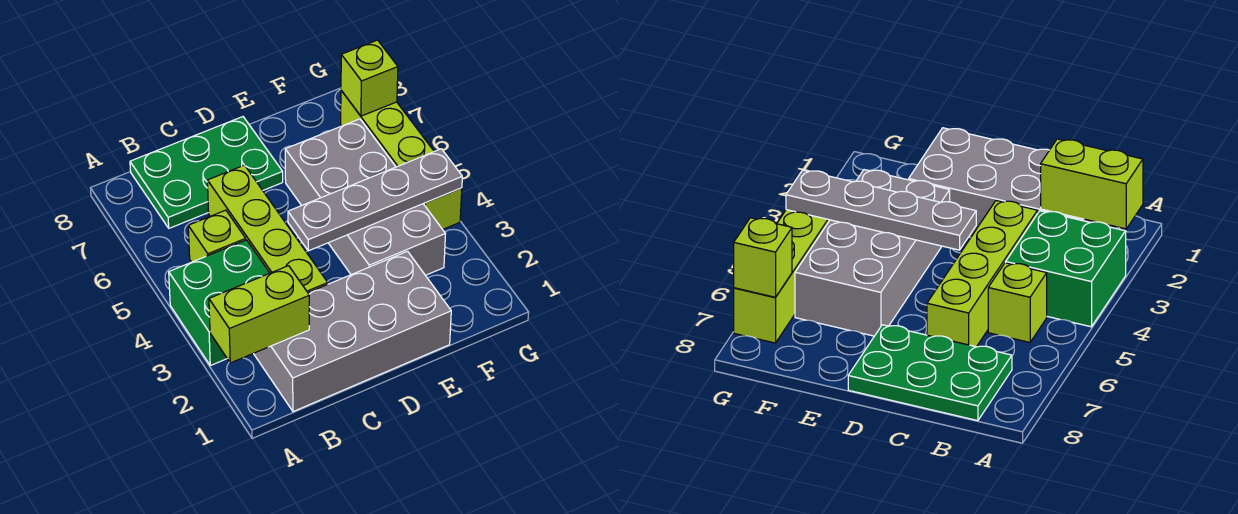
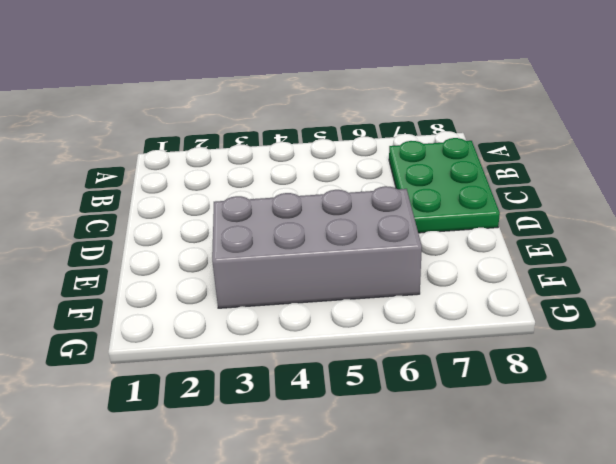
none -> green 2x2 brick [169,240,269,366]
none -> grey 2x4 brick [254,251,451,412]

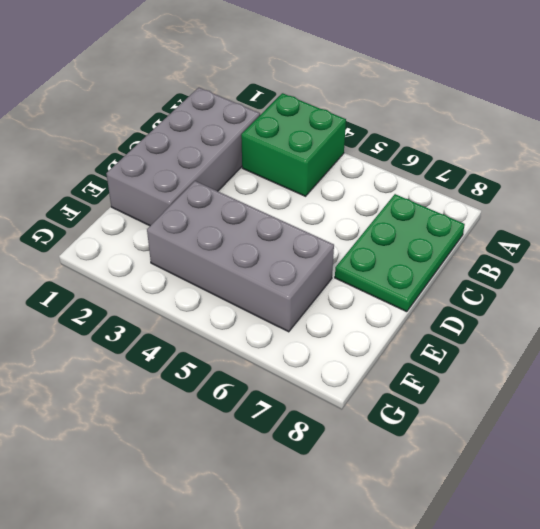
none -> lime 1x1 brick [188,210,246,262]
none -> lime 1x4 brick [207,165,328,292]

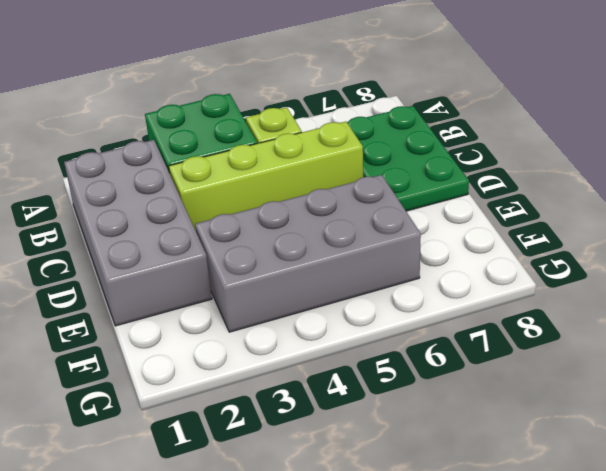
none -> lime 1x4 brick [341,90,462,229]
none -> lime 1x2 brick [209,266,309,363]

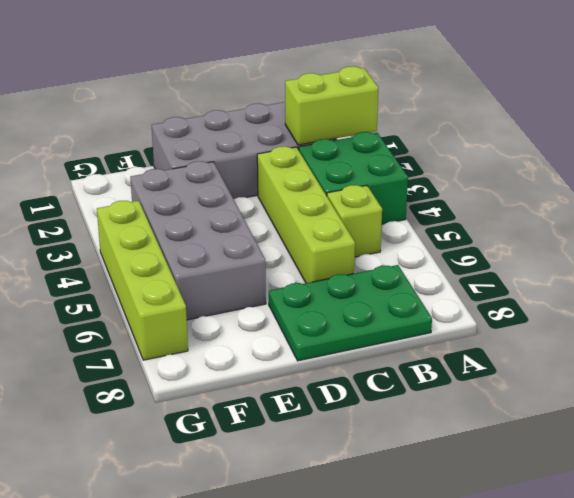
none -> grey 1x4 plate [288,149,462,251]
none -> lime 1x1 brick [341,40,398,116]

